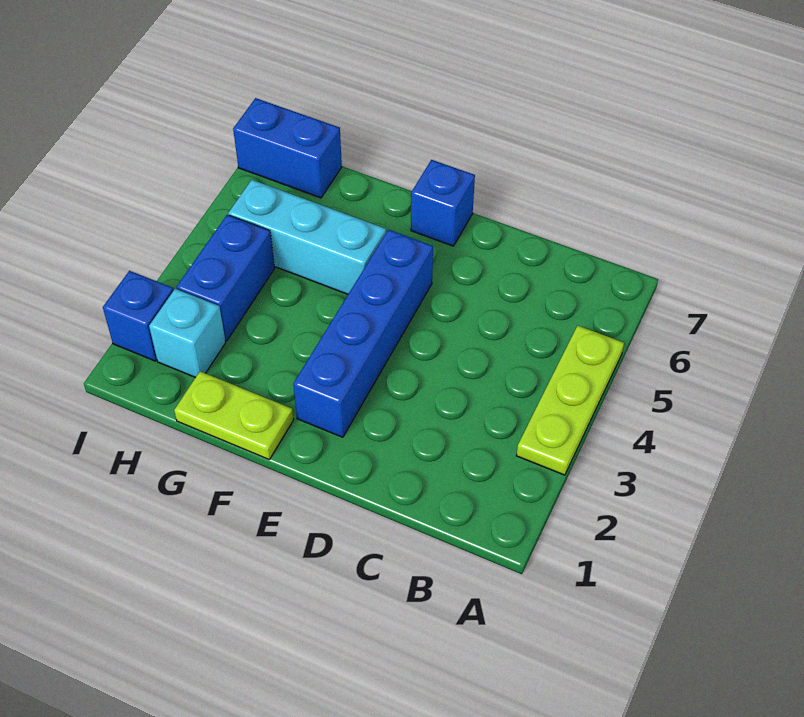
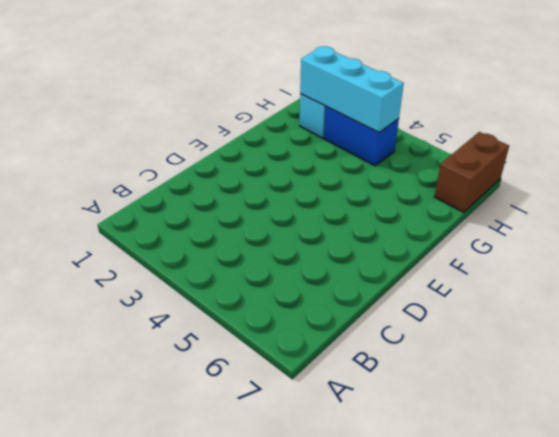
cyan 1x3 brick [300,46,404,132] -> cyan 1x3 brick turned to [228,180,386,294]
brown 1x2 brick [434,132,509,213] -> blue 1x2 brick [233,98,342,198]
none -> lime 1x3 plate [516,326,624,475]
none -> blue 1x4 brick [293,230,433,437]

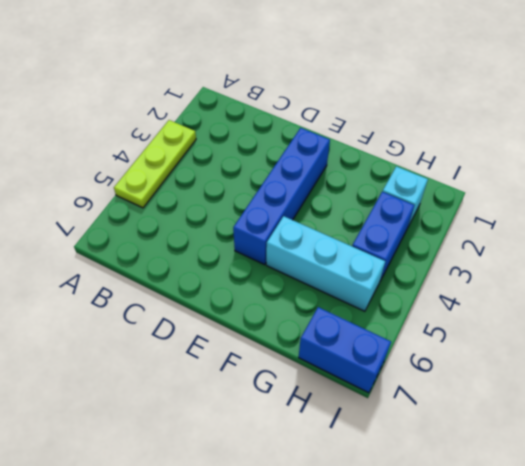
none -> blue 1x1 brick [411,160,475,246]
none -> lime 1x2 plate [174,371,294,459]

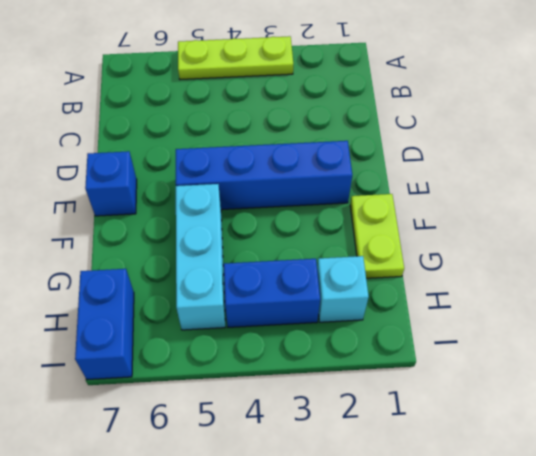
none -> blue 1x1 brick [103,271,174,361]

